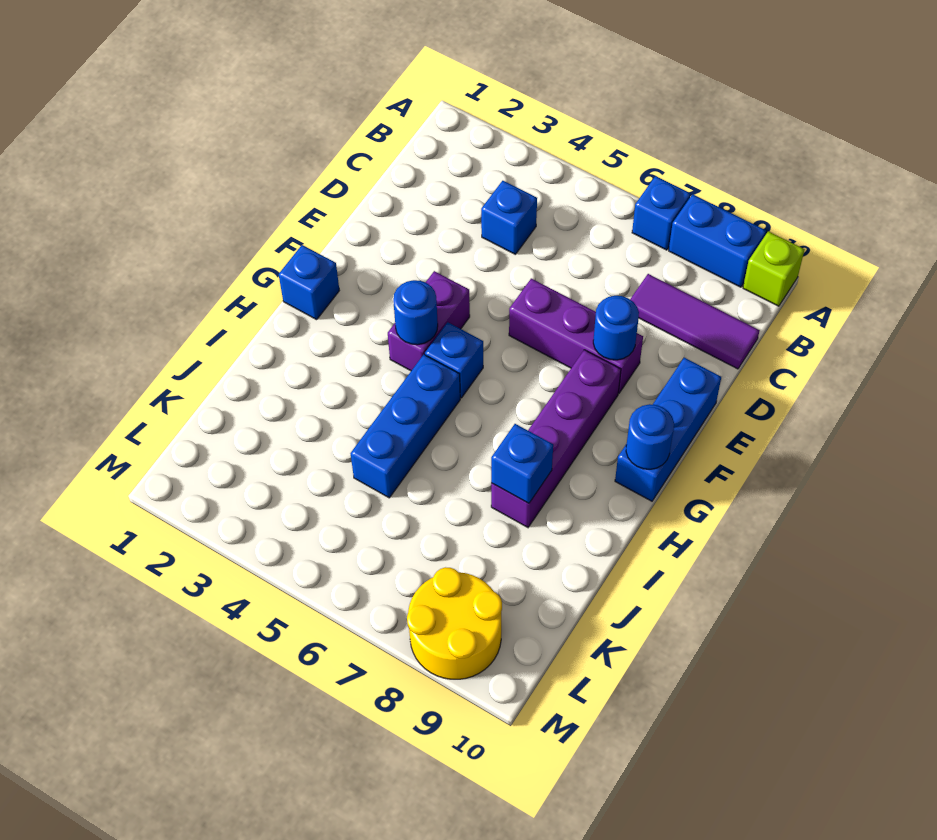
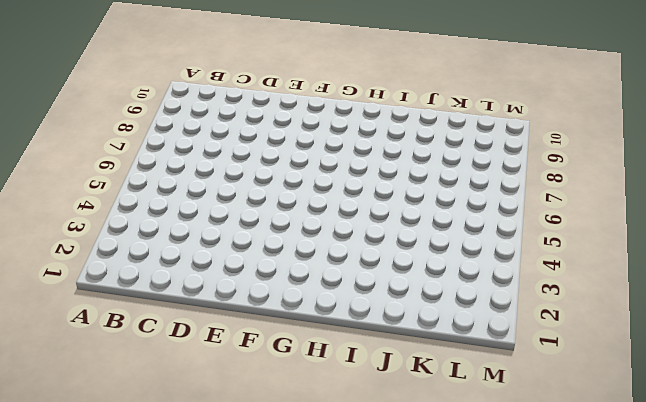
none -> blue 1x1 brick [632,176,690,250]
none -> blue 1x2 brick [669,194,766,287]
none -> lime 1x1 brick [743,231,805,306]

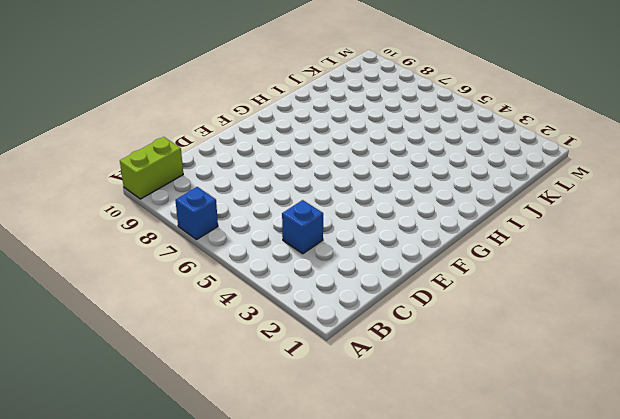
lime 1x2 brick [120,137,183,199] -> lime 1x1 brick [743,231,805,306]
none -> blue 1x2 brick [669,194,766,287]
none -> purple 1x3 tile [630,274,760,369]
none -> purple 1x3 brick [509,279,643,393]

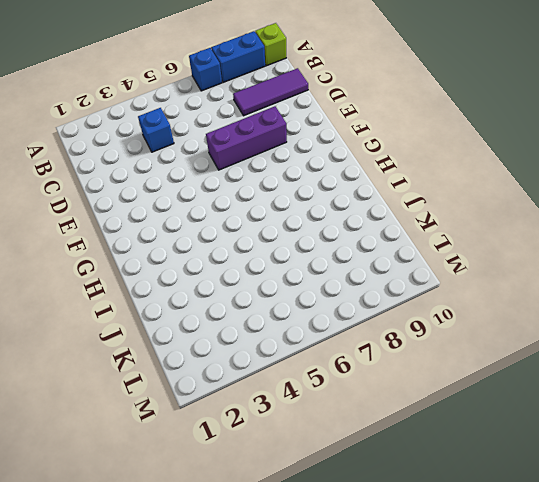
none -> blue 1x3 brick [615,358,721,501]
none -> purple 1x2 brick [388,271,470,371]
none -> purple 1x4 brick [491,350,621,527]

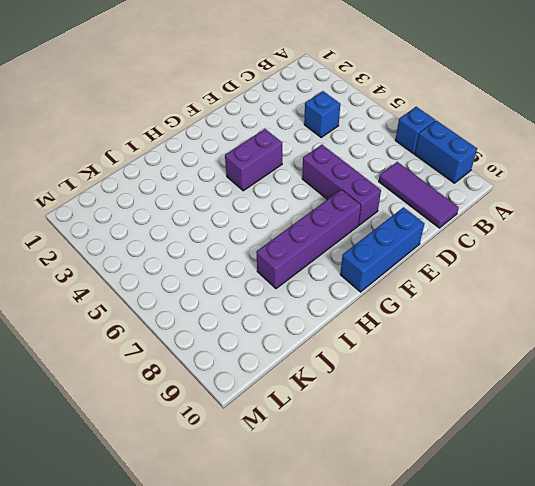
none -> lime 1x1 brick [743,231,805,306]
none -> blue 1x1 brick [279,245,339,320]
none -> blue 1x1 brick [425,322,483,398]

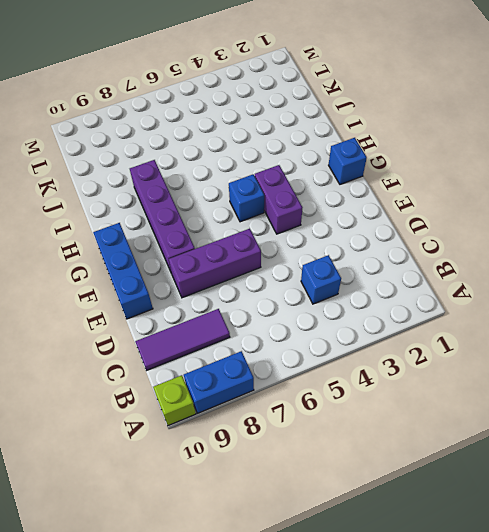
none -> blue 1x1 brick [632,176,690,250]
none -> blue 1x3 brick [351,354,460,498]
none -> yellow 2x2 round brick [407,567,502,679]

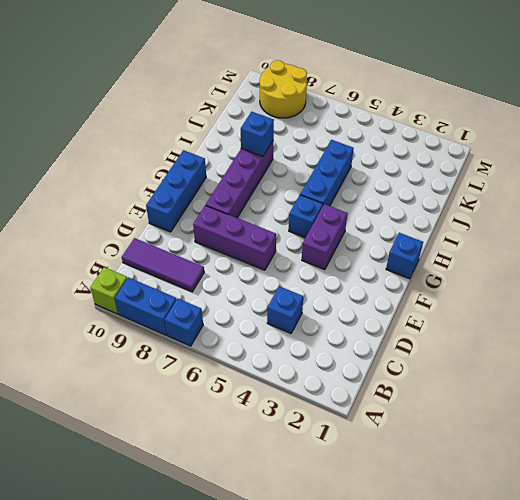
none -> blue 1x1 round brick [593,296,639,360]
none -> blue 1x1 round brick [393,280,438,345]
none -> blue 1x1 round brick [626,404,674,469]

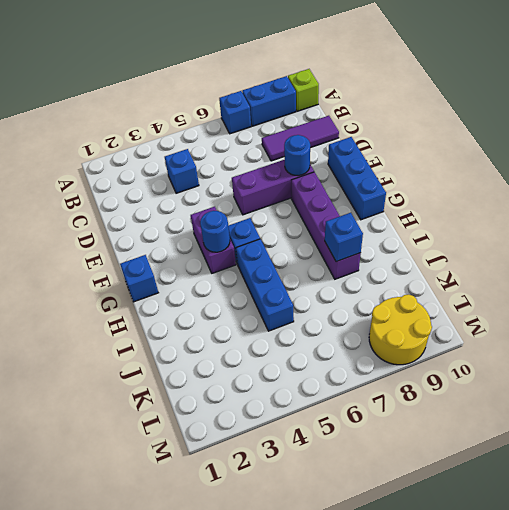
none -> blue 1x1 round brick [626,404,674,469]

